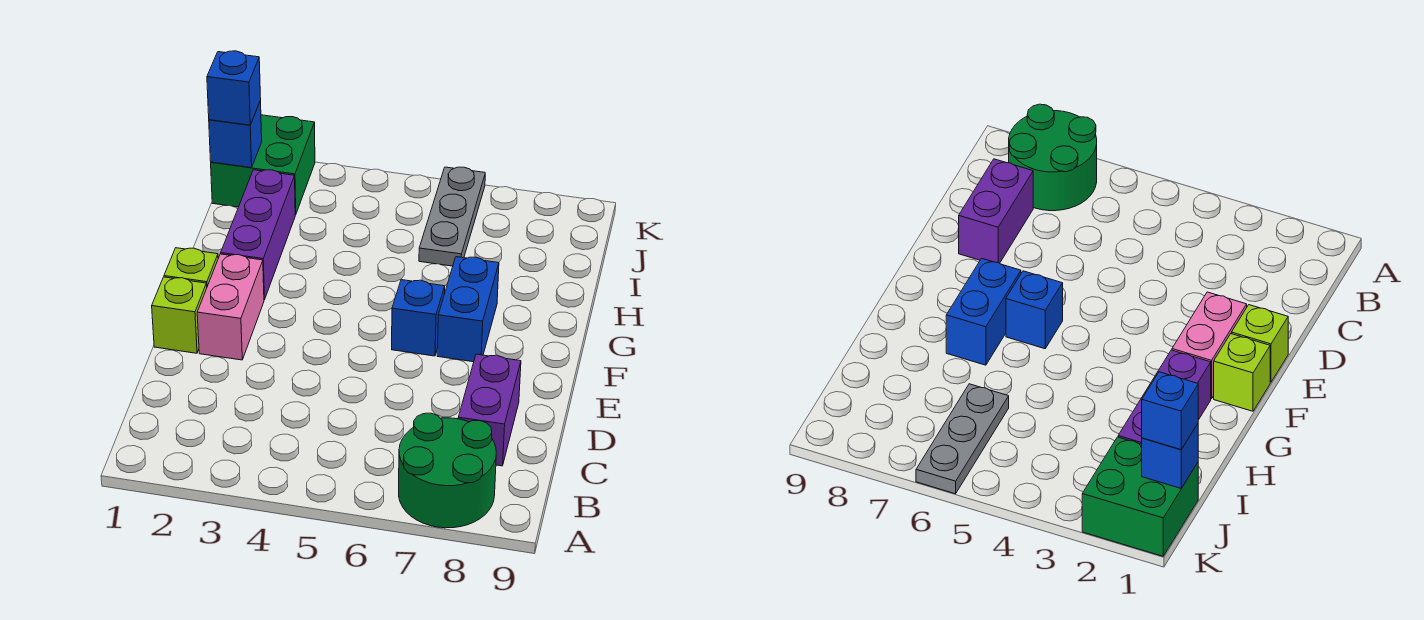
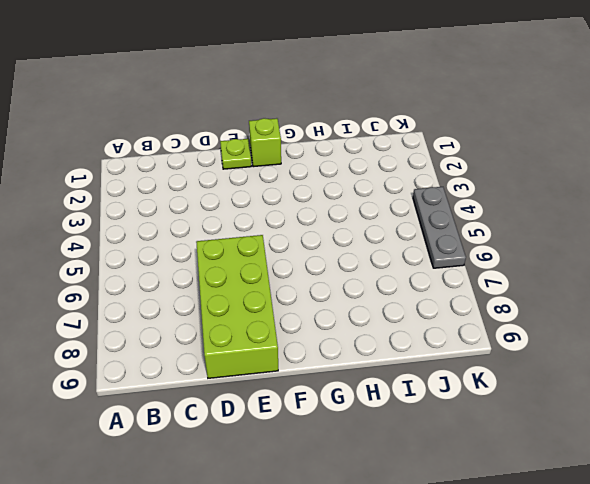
lime 2x4 brick [196,235,278,378] -> purple 1x2 brick [458,354,521,466]
lime 1x1 plate [220,139,251,169] -> lime 1x1 brick [152,277,207,353]
grey 1x3 plate [413,187,466,268] -> grey 1x3 plate turned to [419,167,485,266]
none -> green 2x2 round brick [399,413,496,528]
none -> pink 1x2 brick [197,254,264,360]
none -> blue 1x1 brick [392,280,445,356]

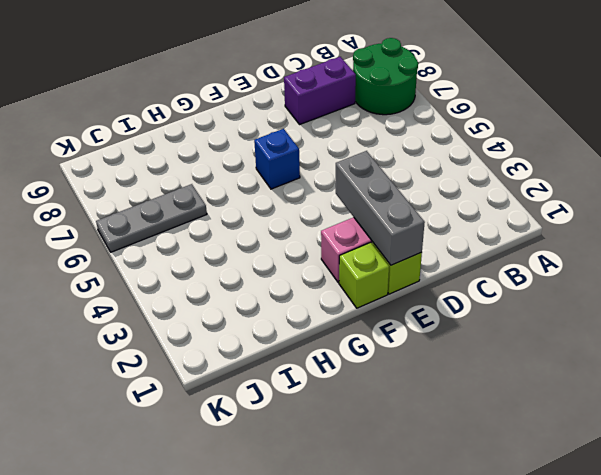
grey 1x3 brick [336,151,425,265] -> none
none -> blue 1x2 brick [437,257,499,362]
none -> purple 1x3 brick [221,170,295,300]
none -> green 2x2 brick [211,115,315,215]

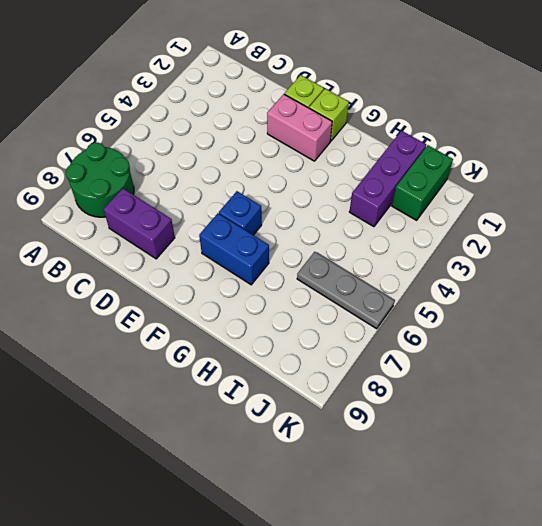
purple 1x3 brick [349,131,426,227] -> purple 1x3 brick turned to [221,170,295,300]
green 1x2 brick [392,145,453,220] -> green 2x2 brick [211,115,315,215]
none -> blue 1x1 brick [209,101,262,168]
none -> blue 1x1 brick [207,51,261,125]

